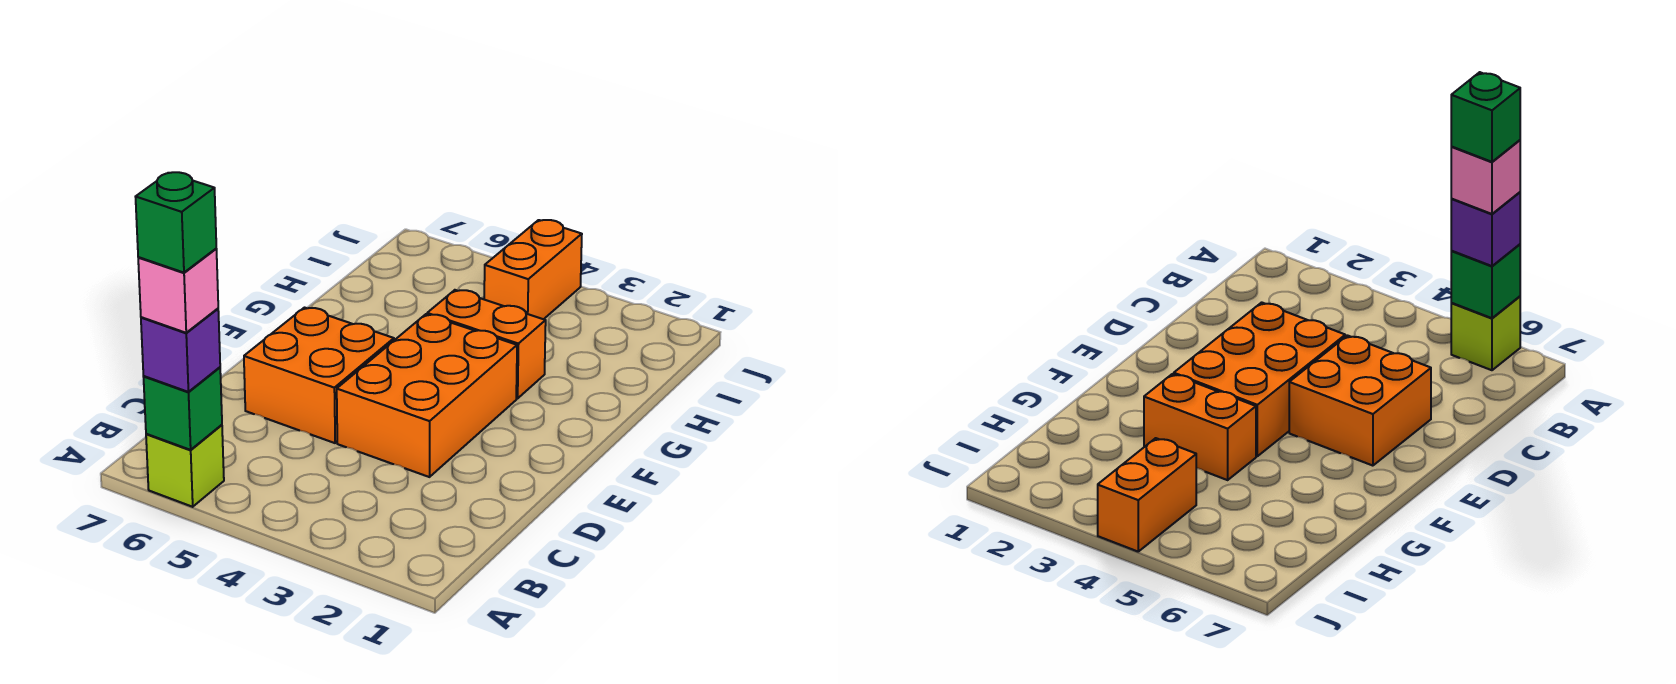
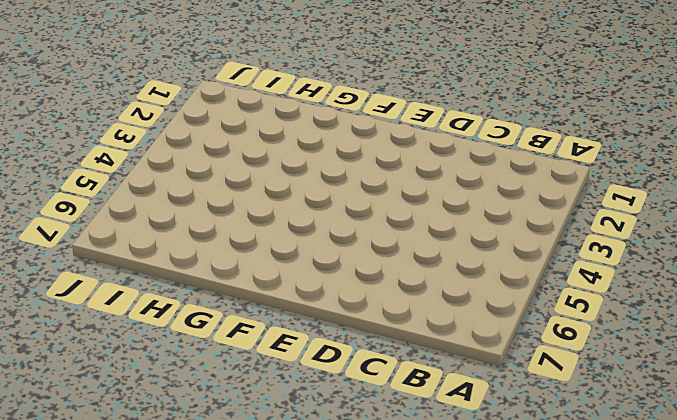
none -> lime 1x1 brick [146,425,224,507]
none -> orange 2x3 brick [337,314,517,477]

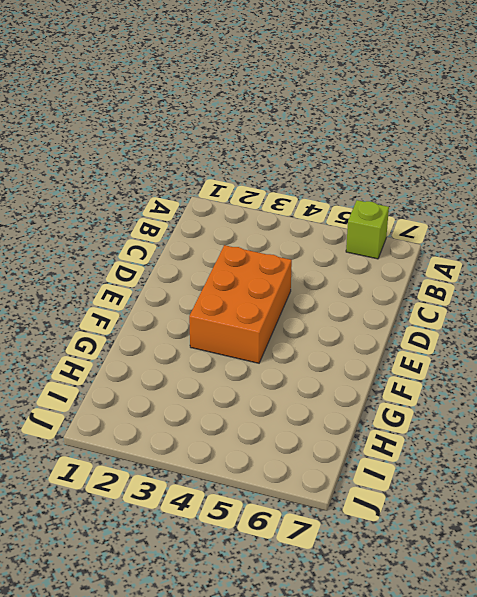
none -> orange 2x2 brick [244,308,394,443]
none -> orange 1x2 brick [427,290,546,399]

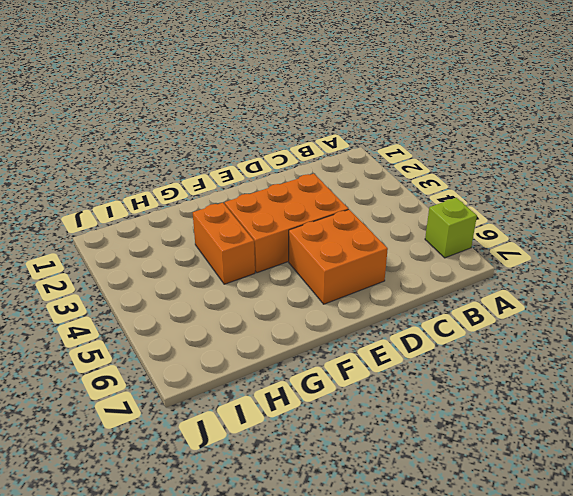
none -> orange 1x2 brick [484,220,582,319]
none -> green 1x1 brick [144,367,222,450]

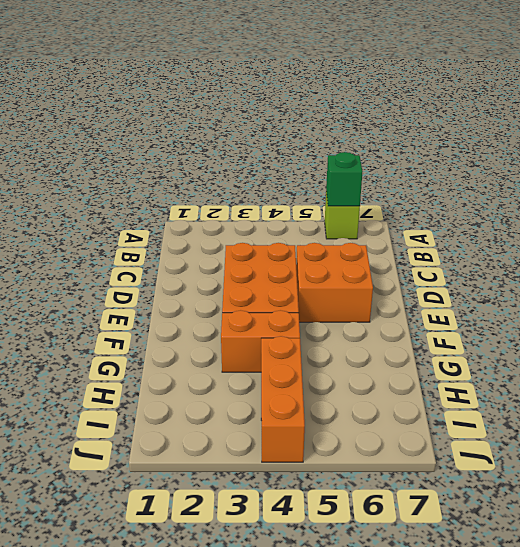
orange 1x3 brick [261,336,305,462] -> orange 1x2 brick [484,220,582,319]
none -> purple 1x1 brick [141,309,220,392]
none -> pink 1x1 brick [138,249,218,333]

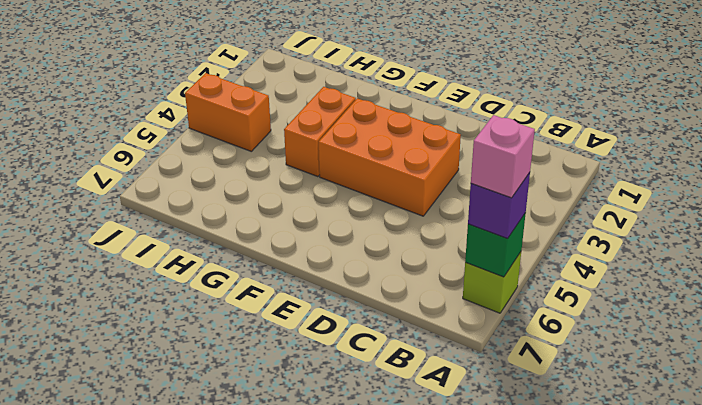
none -> orange 2x2 brick [244,308,394,443]
none -> green 1x1 brick [136,172,216,273]

